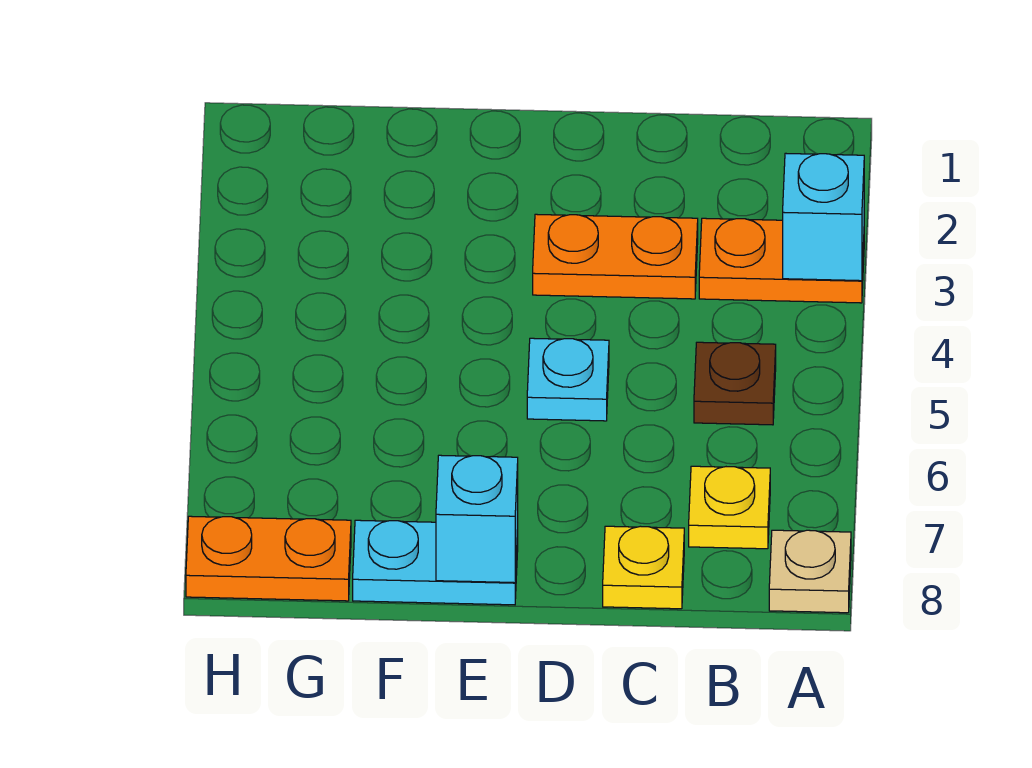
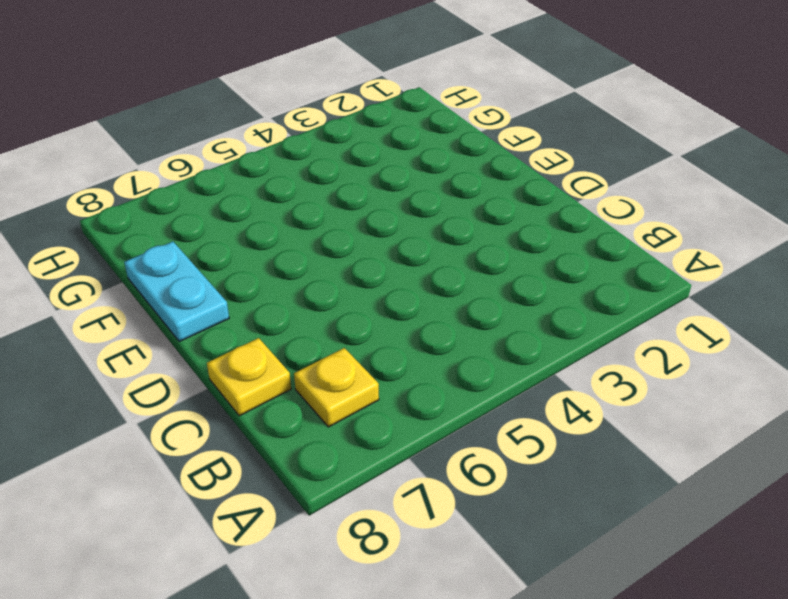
none -> orange 1x2 plate [699,218,864,303]
none -> tan 1x1 plate [769,530,851,613]

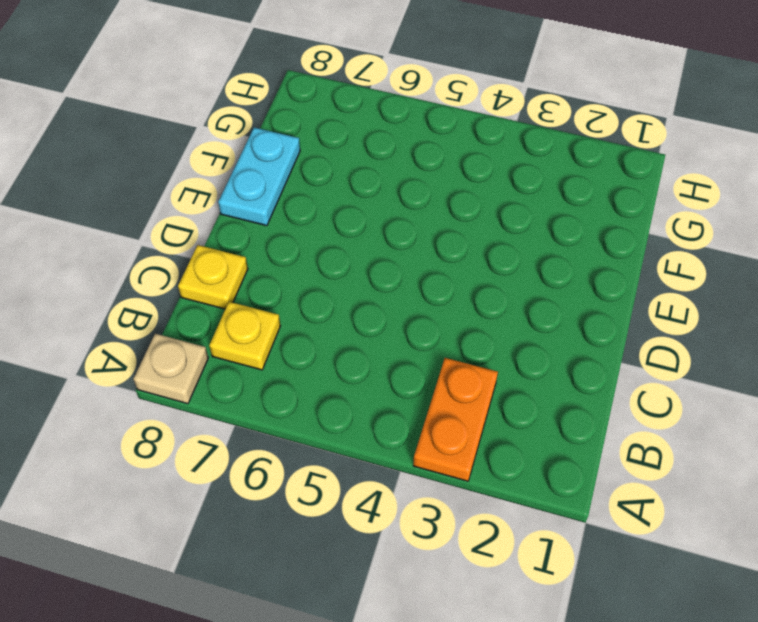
none -> brown 1x1 plate [694,342,776,425]
none -> orange 1x2 plate [533,214,698,299]

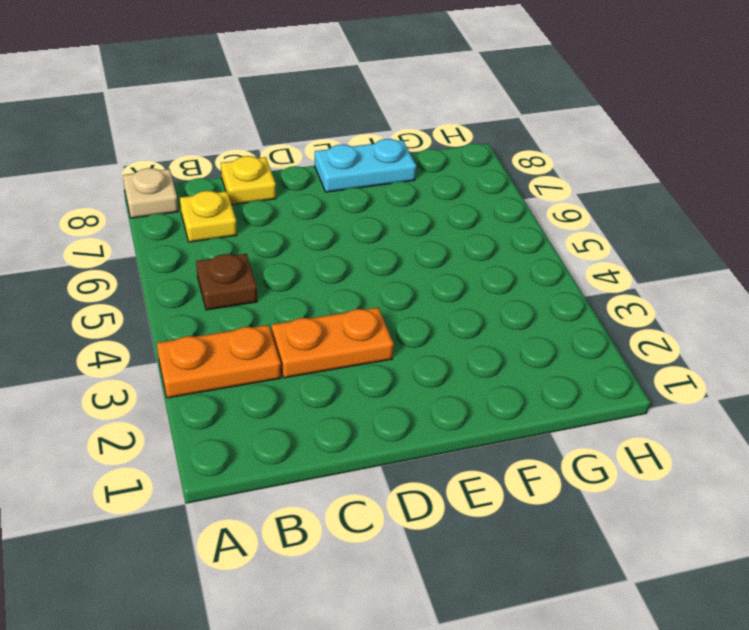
none -> cyan 1x1 plate [527,338,609,421]
none -> orange 1x2 plate [186,516,351,601]

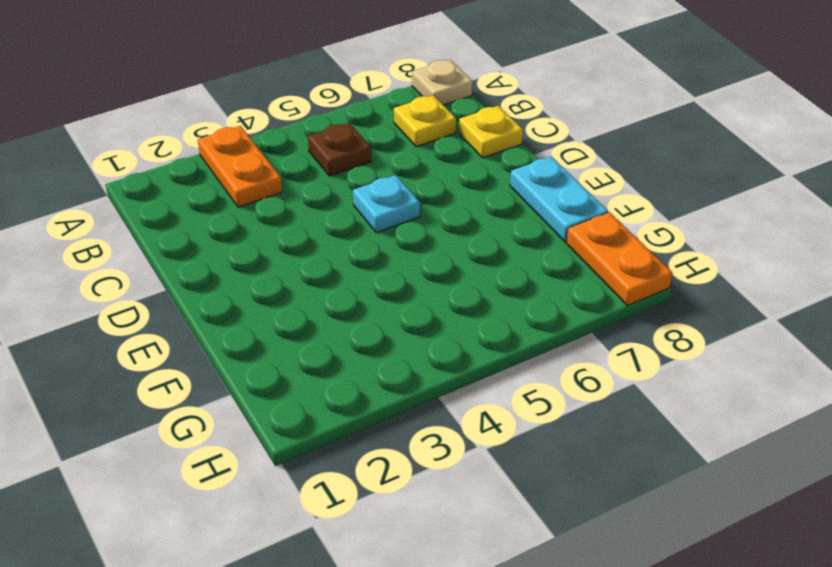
none -> orange 1x2 plate [533,214,698,299]
none -> cyan 1x1 brick [783,153,864,281]

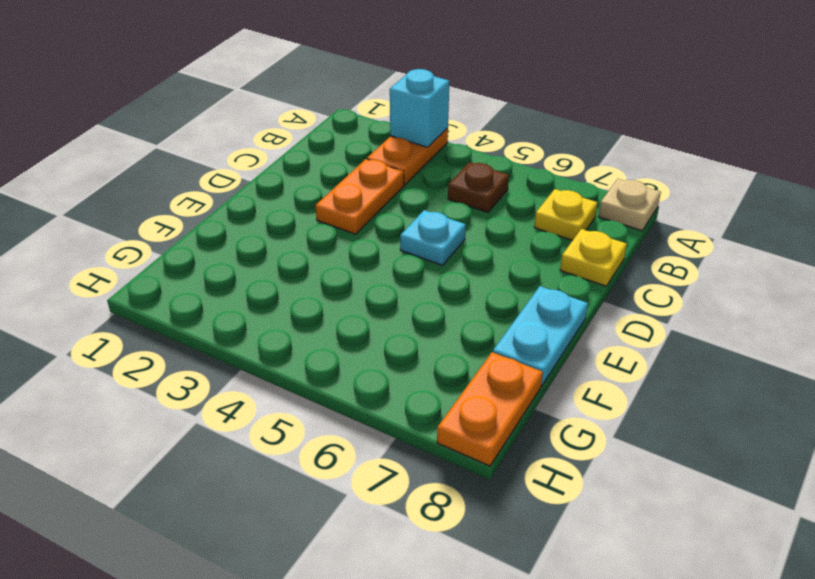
none -> cyan 1x1 brick [436,455,518,583]

